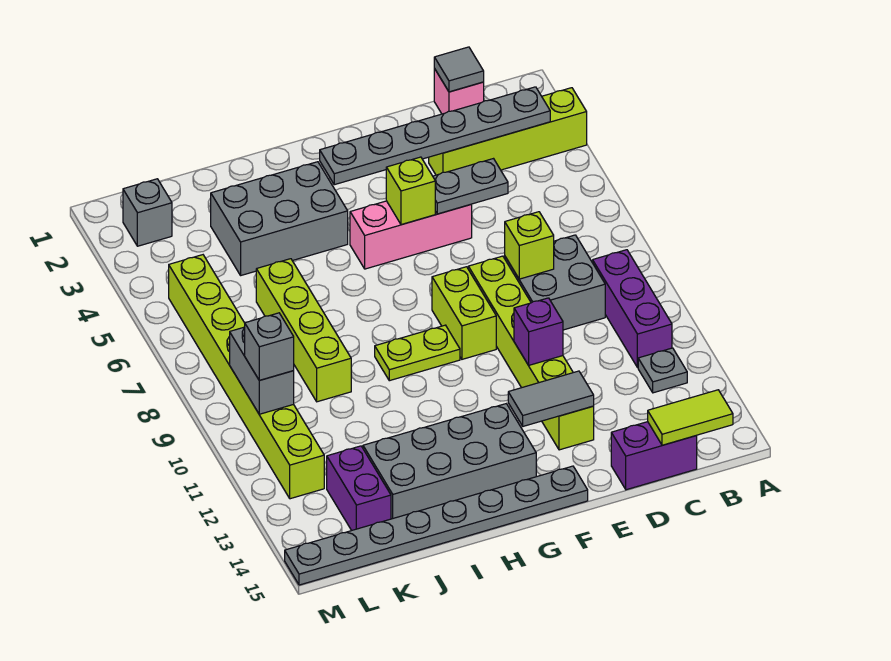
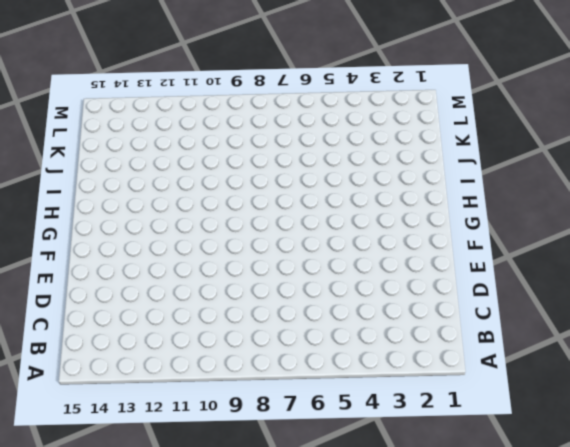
none -> lime 1x4 brick [429,88,587,175]
none -> purple 1x3 brick [593,250,672,368]
none -> grey 1x1 plate [638,348,687,393]

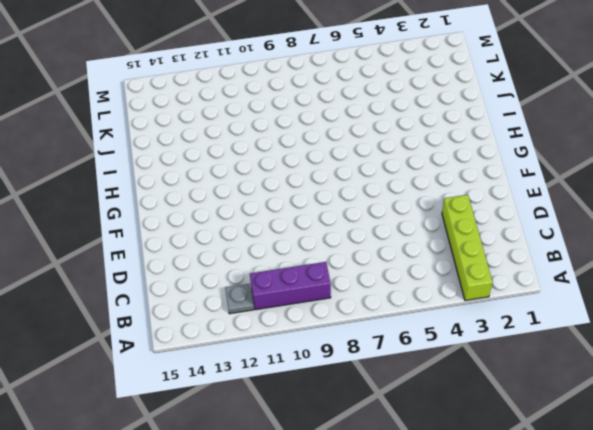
none -> pink 1x1 brick [434,69,484,114]
none -> grey 2x2 brick [505,235,605,330]
none -> purple 1x2 brick [611,422,697,490]

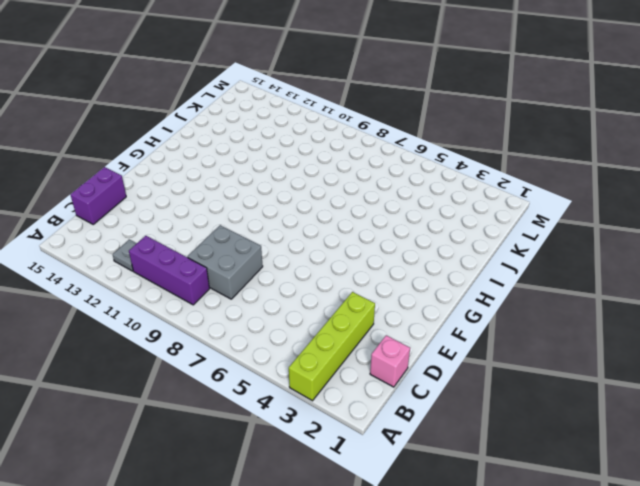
none -> pink 1x3 brick [350,201,472,269]
none -> lime 1x6 brick [468,256,594,450]
none -> lime 1x2 brick [432,267,496,359]

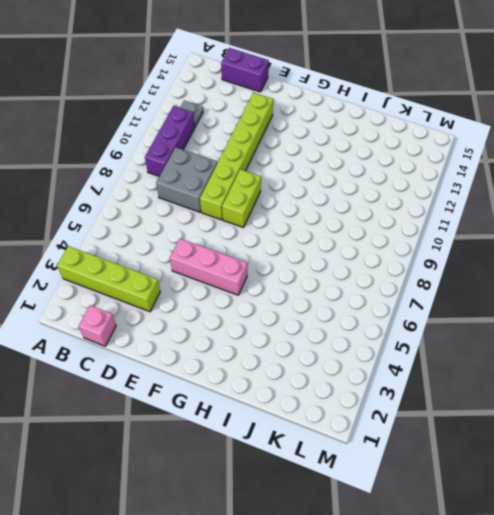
none -> grey 1x8 plate [285,466,588,585]
none -> lime 1x2 plate [375,325,460,381]
none -> grey 2x4 brick [363,404,536,519]

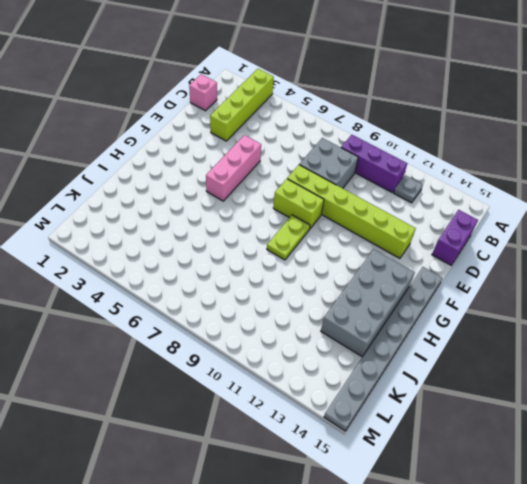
none -> grey 2x3 brick [211,162,348,275]
none -> lime 1x4 brick [256,259,351,402]
none -> purple 1x2 brick [327,446,391,531]

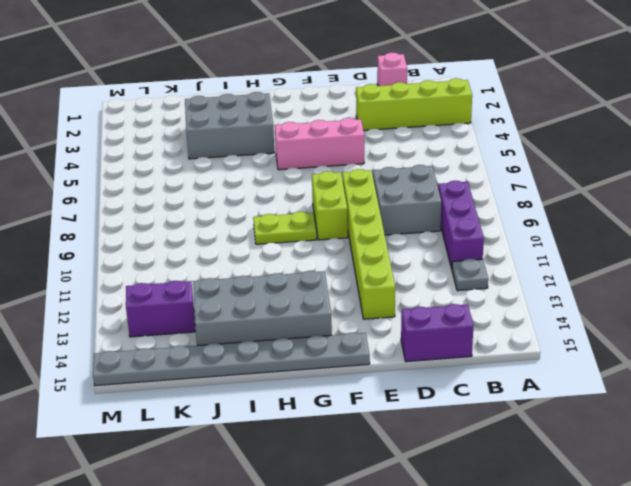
purple 1x2 brick [126,281,195,337] -> purple 1x2 brick turned to [327,446,391,531]
none -> lime 1x4 brick [256,259,351,402]
none -> grey 1x1 brick [123,179,172,246]
none -> lime 1x8 brick [169,255,324,499]

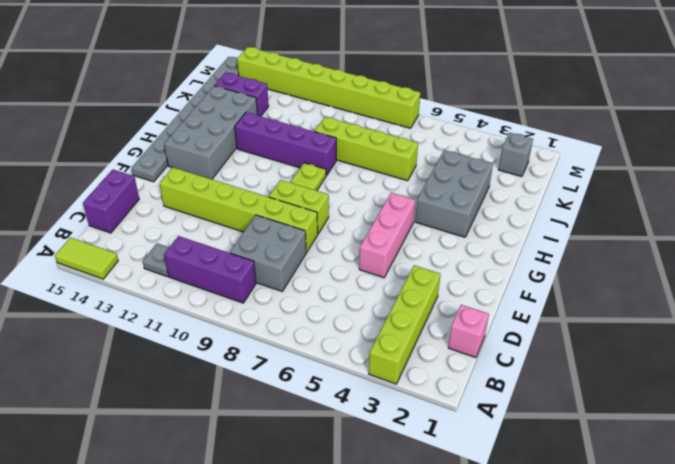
lime 1x2 tile [55,238,118,279] -> lime 1x2 tile turned to [648,390,733,445]
purple 1x4 brick [235,112,336,175] -> none
lime 1x8 brick [237,47,420,128] -> lime 1x8 brick moved to [169,255,324,499]
none -> grey 1x6 plate [320,87,550,185]
none -> grey 1x1 tile [434,47,484,92]
none -> grey 1x2 plate [433,159,508,214]

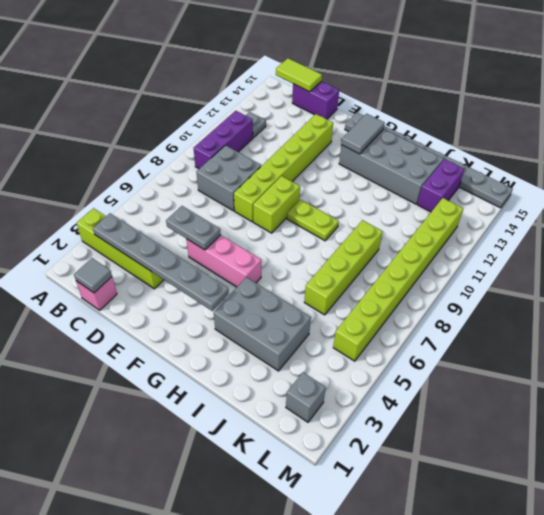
grey 1x2 tile [341,114,385,154] -> grey 1x2 tile turned to [508,371,594,426]
none -> lime 1x1 brick [505,212,554,279]
none -> purple 1x1 brick [514,298,563,365]
none -> lime 1x1 brick [386,157,435,225]

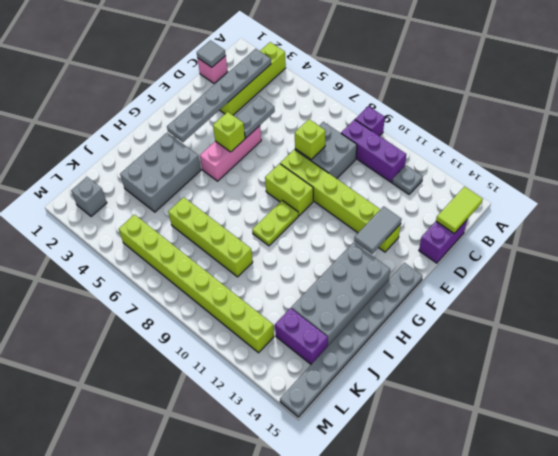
purple 1x1 brick [355,106,385,136] -> purple 1x1 brick moved to [514,298,563,365]
none -> grey 1x2 brick [230,327,294,414]
none -> grey 1x1 brick [245,313,294,380]

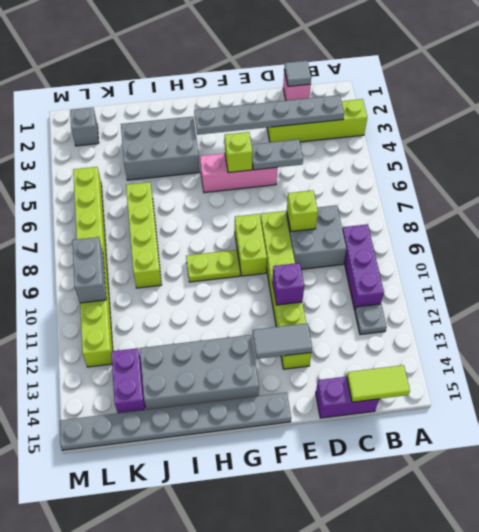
none -> grey 1x1 brick [245,313,294,380]

